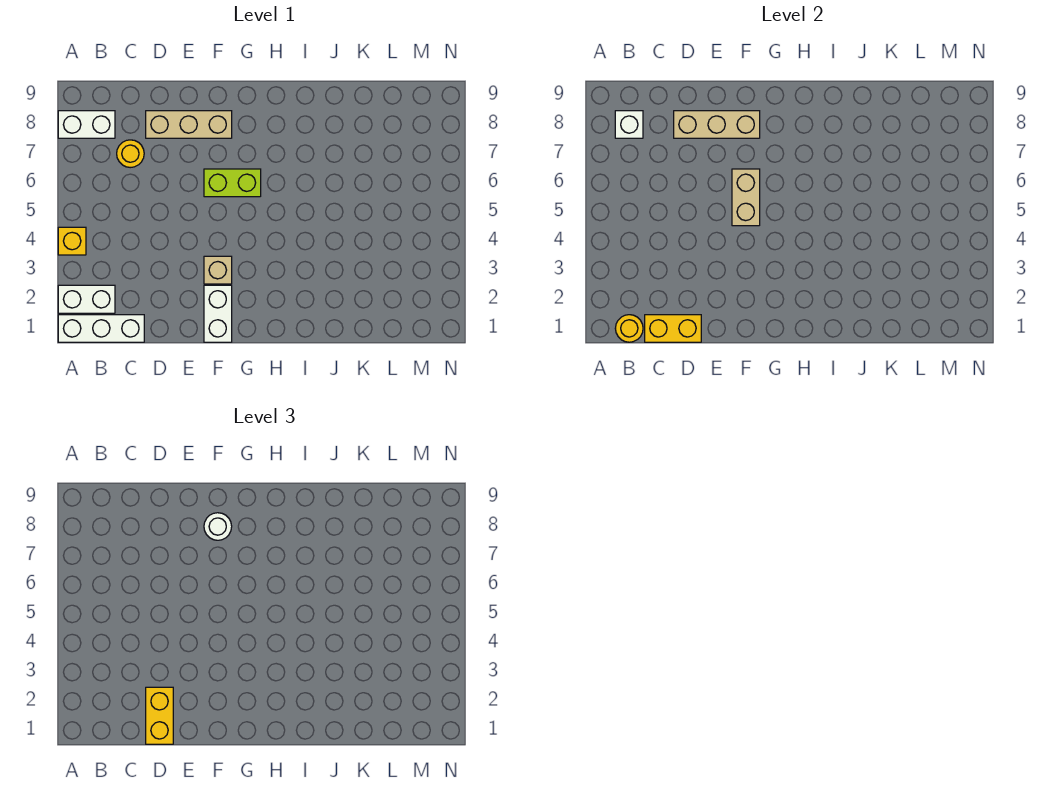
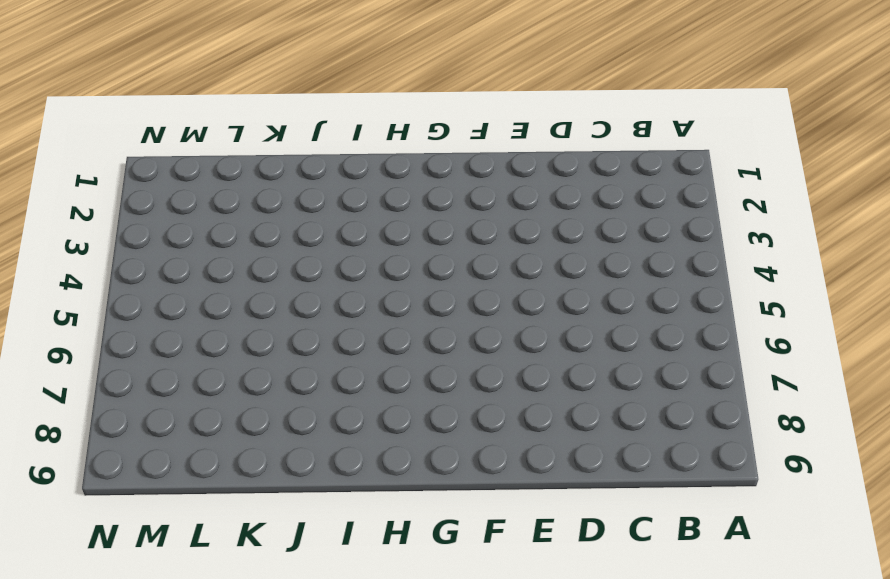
none -> white 1x3 brick [58,315,144,342]
none -> white 1x2 brick [58,285,115,313]
none -> yellow 1x1 brick [58,227,86,255]

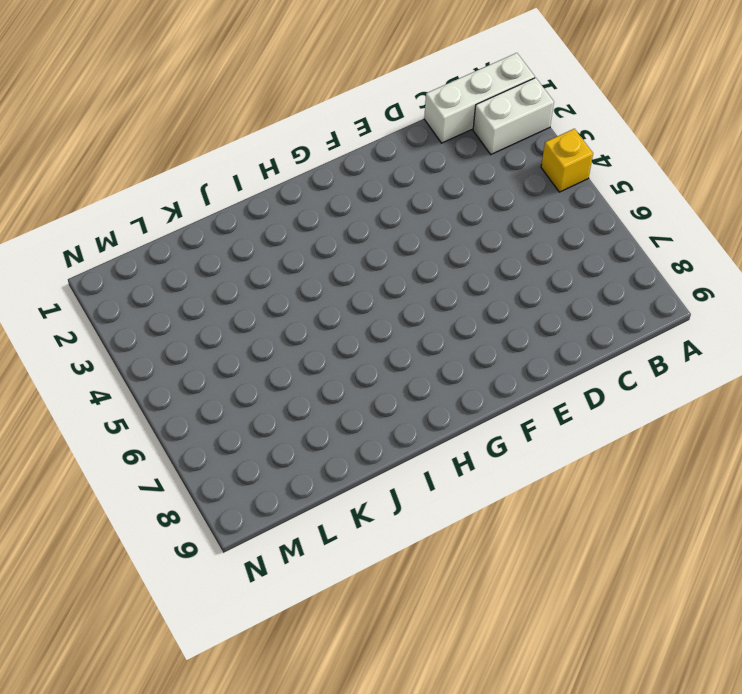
none -> white 1x2 brick [58,111,115,138]
none -> yellow 1x1 round brick [117,140,144,168]
none -> tan 1x3 brick [146,111,232,138]

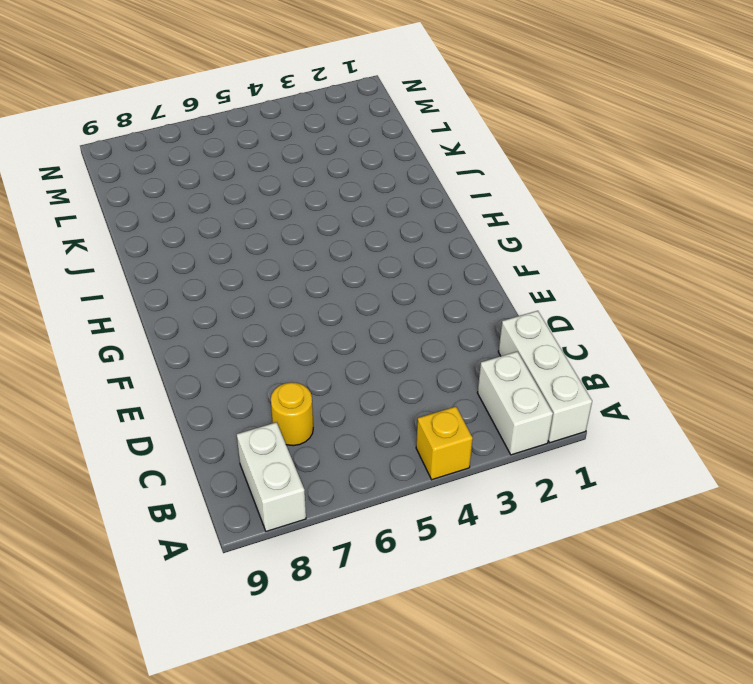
none -> tan 1x3 brick [146,111,232,138]
none -> white 1x2 brick [204,285,232,342]
none -> tan 1x1 brick [204,256,232,284]

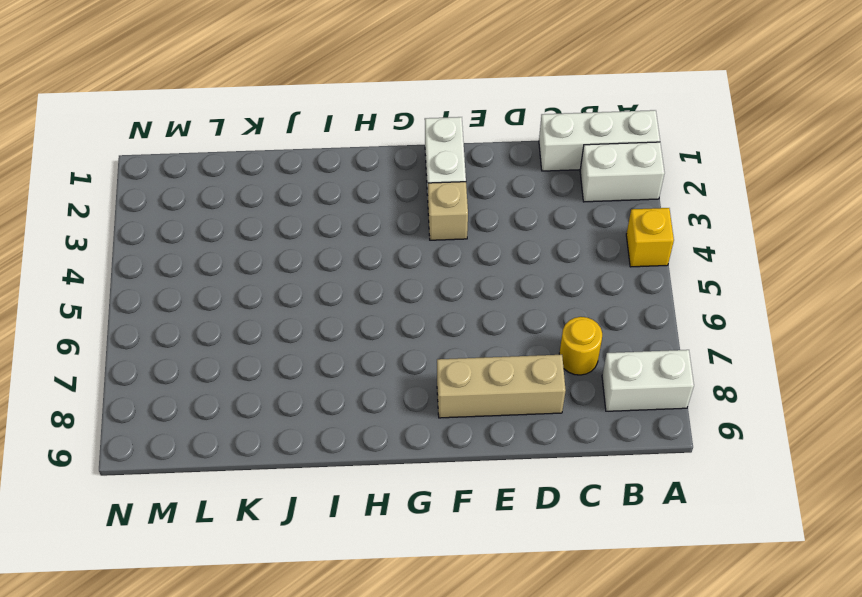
none -> lime 1x2 brick [204,169,261,197]
none -> yellow 1x1 round brick [615,315,643,342]
none -> white 1x1 brick [615,111,643,138]

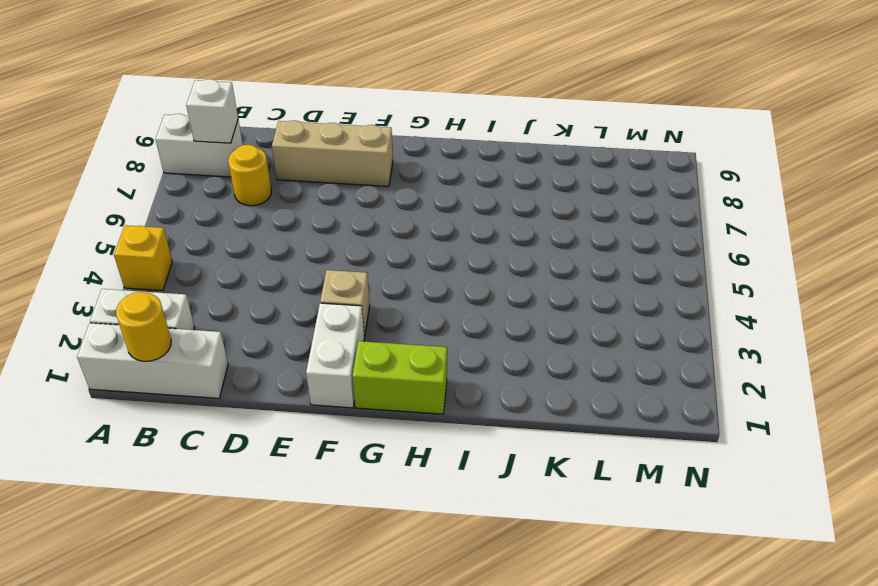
lime 1x2 brick [352,341,447,414] -> lime 1x2 brick moved to [204,169,261,197]
none -> yellow 1x2 brick [645,315,701,342]
none -> tan 1x3 brick [674,111,760,138]
none -> tan 1x2 brick [732,169,760,226]

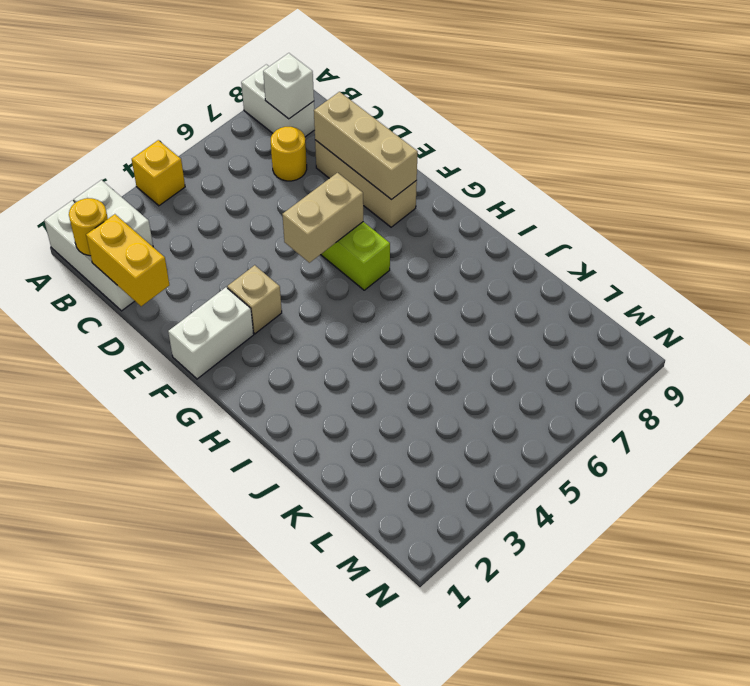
none -> yellow 1x2 brick [146,687,173,744]
none -> white 1x1 round brick [204,513,232,540]

